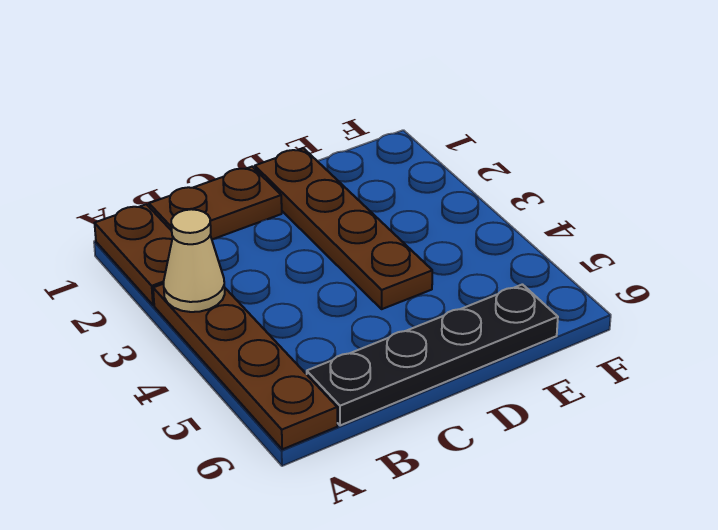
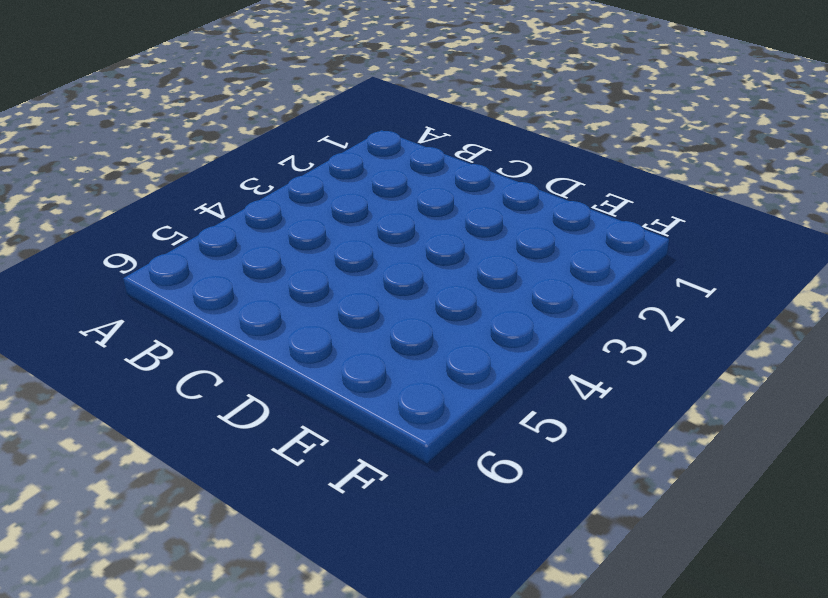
none -> brown 1x2 plate [95,204,173,305]
none -> brown 1x4 plate [153,284,337,449]

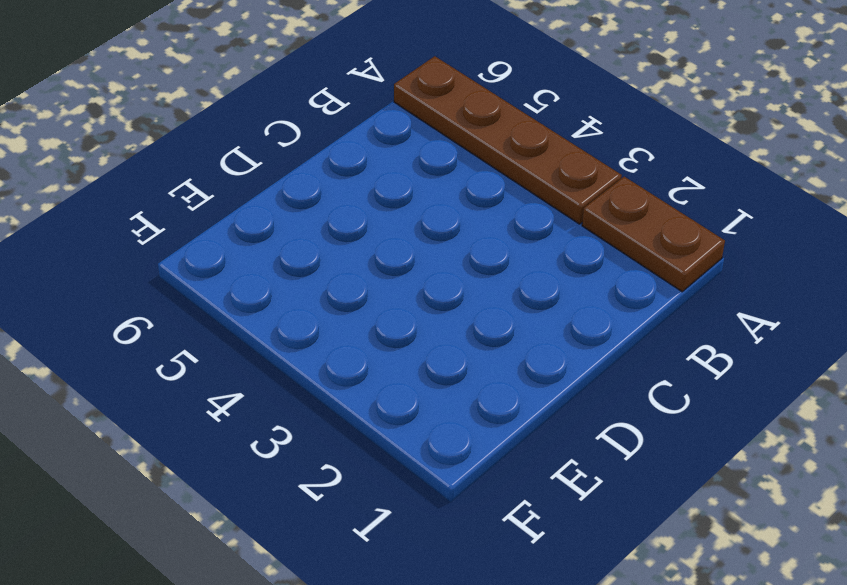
none -> brown 1x2 plate [149,167,282,239]
none -> black 1x4 plate [307,284,558,425]

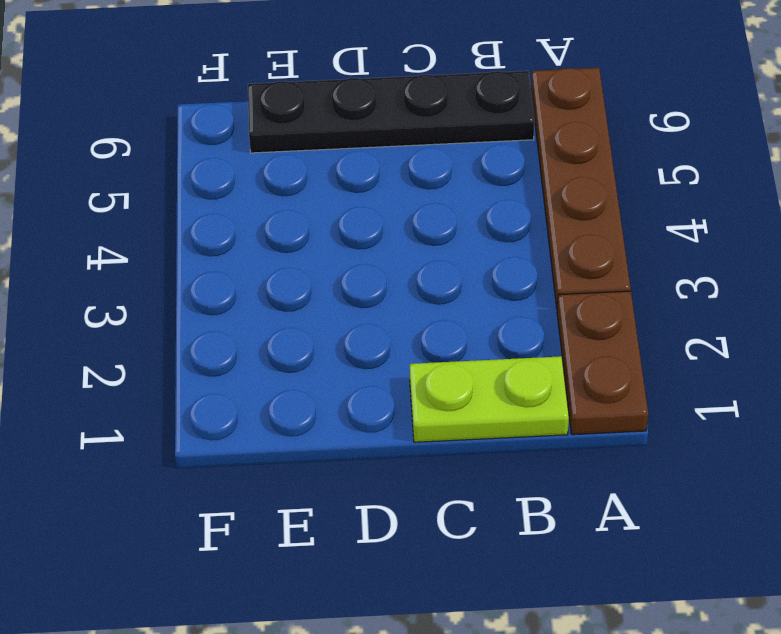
lime 1x2 plate [410,356,569,442] -> brown 1x2 plate [149,167,282,239]
none -> brown 1x4 plate [255,148,432,309]
none -> tan 1x1 cone [164,209,225,312]

